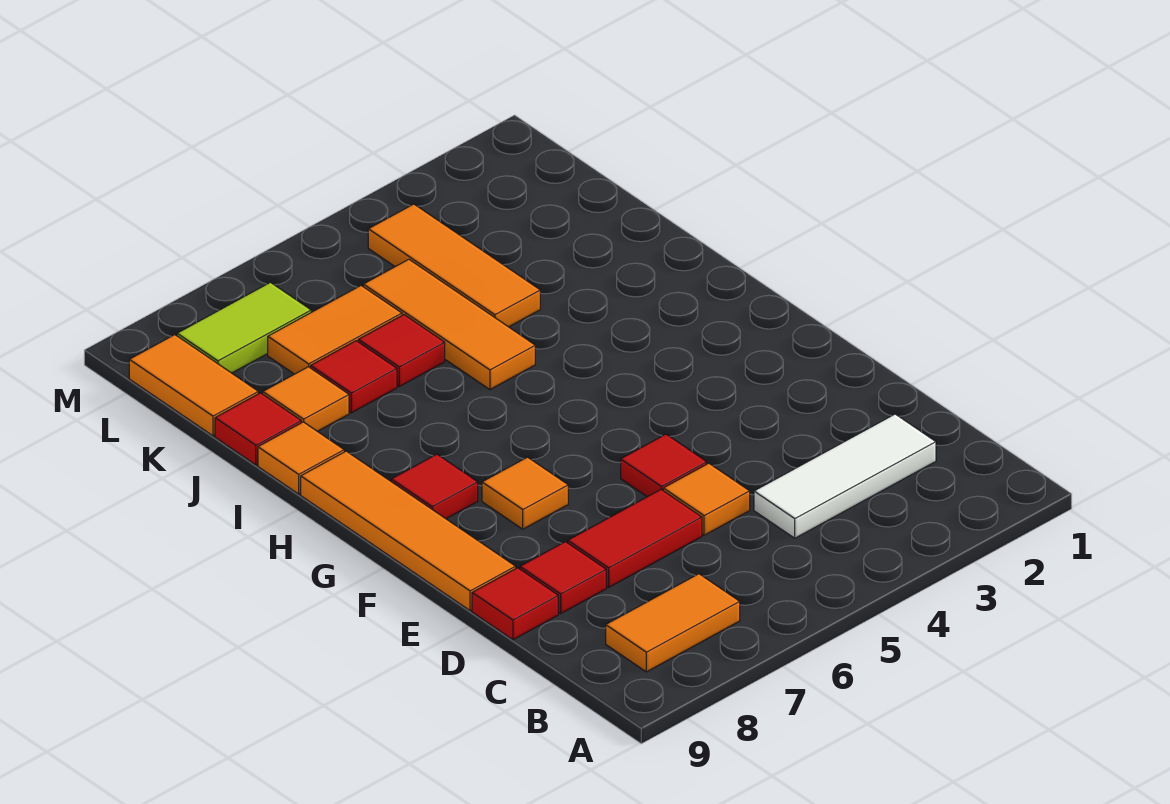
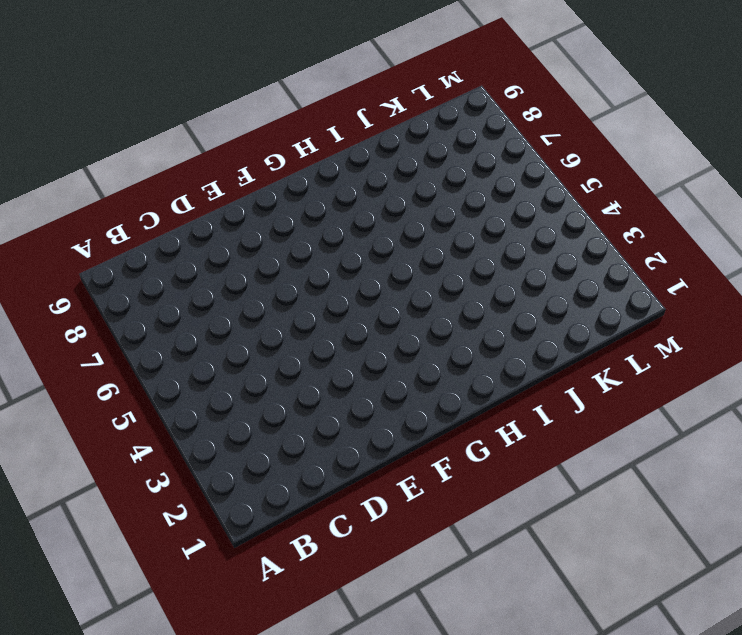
none -> orange 1x2 tile [606,574,740,672]
none -> white 1x3 tile [754,414,936,538]
none -> orange 1x1 tile [663,463,750,535]

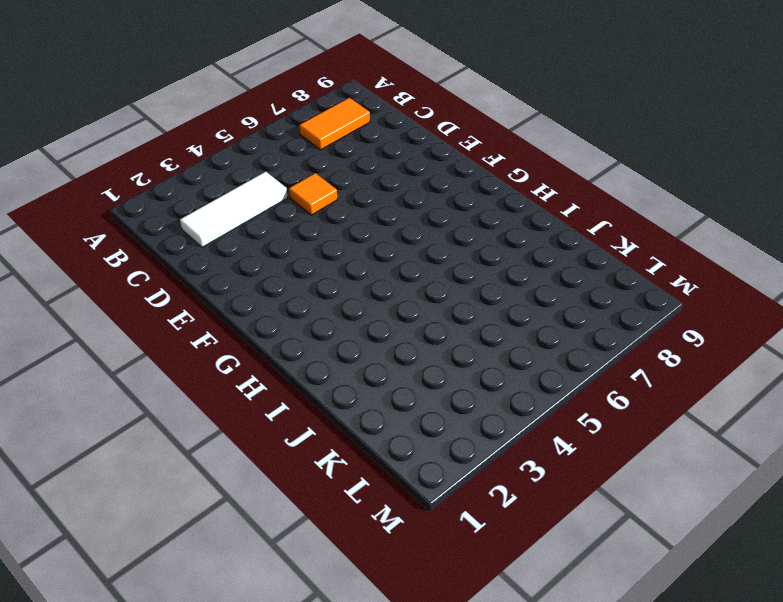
none -> red 1x2 tile [568,490,702,587]
none -> red 1x1 tile [520,542,606,613]
none -> red 1x1 tile [472,568,558,640]

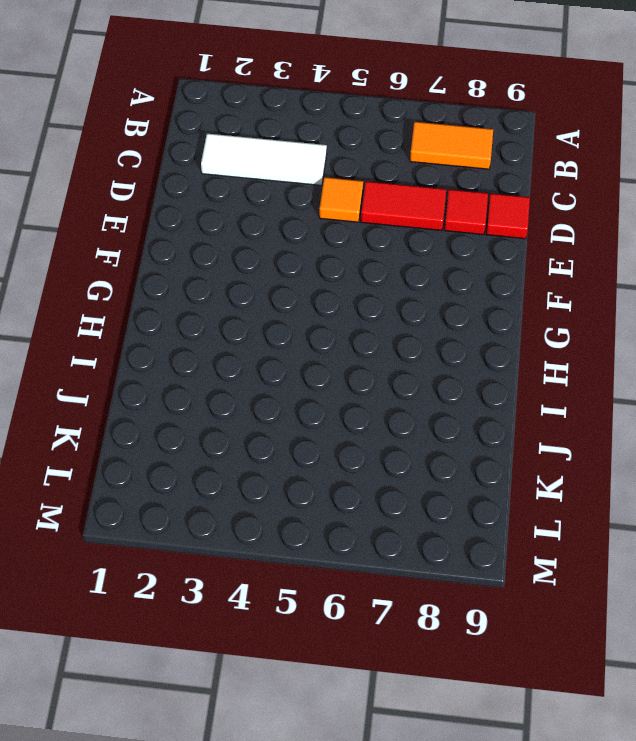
none -> red 1x1 tile [621,434,707,497]
none -> orange 1x4 tile [301,451,516,611]
none -> orange 1x1 tile [482,457,568,529]

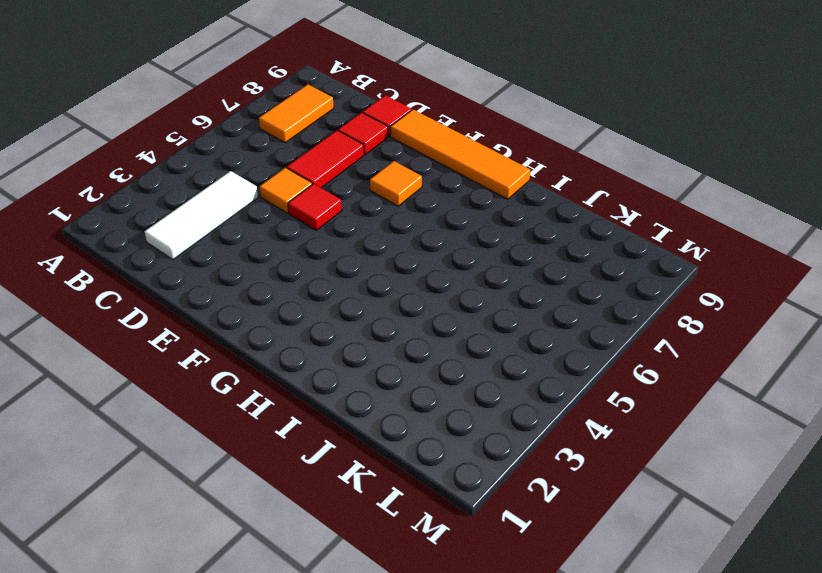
none -> red 1x1 tile [391,454,478,519]
none -> orange 1x3 tile [363,259,535,390]
none -> orange 1x1 tile [258,422,344,494]

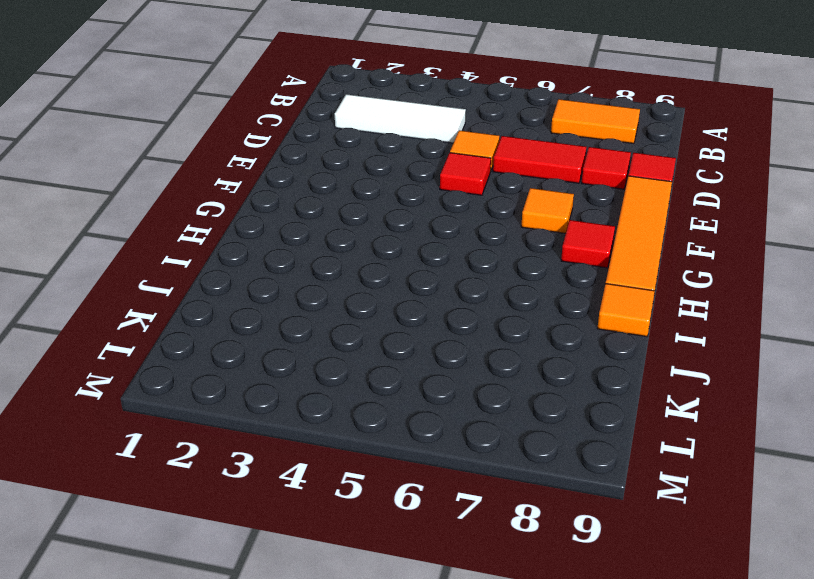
none -> orange 1x3 tile [363,259,535,390]
none -> orange 1x3 tile [368,204,540,327]
none -> red 1x1 tile [358,315,445,386]

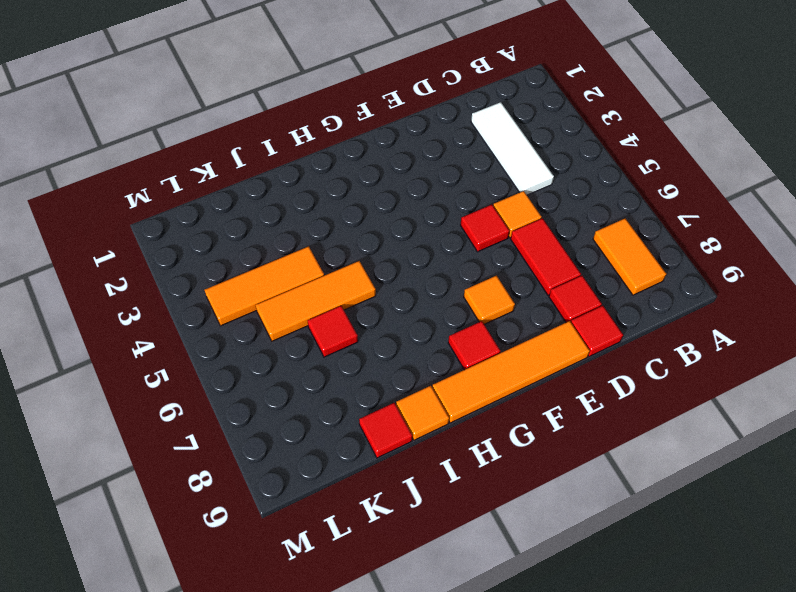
none -> red 1x1 tile [311,341,397,413]
none -> orange 1x1 tile [263,367,349,431]
none -> orange 1x2 tile [268,286,402,374]

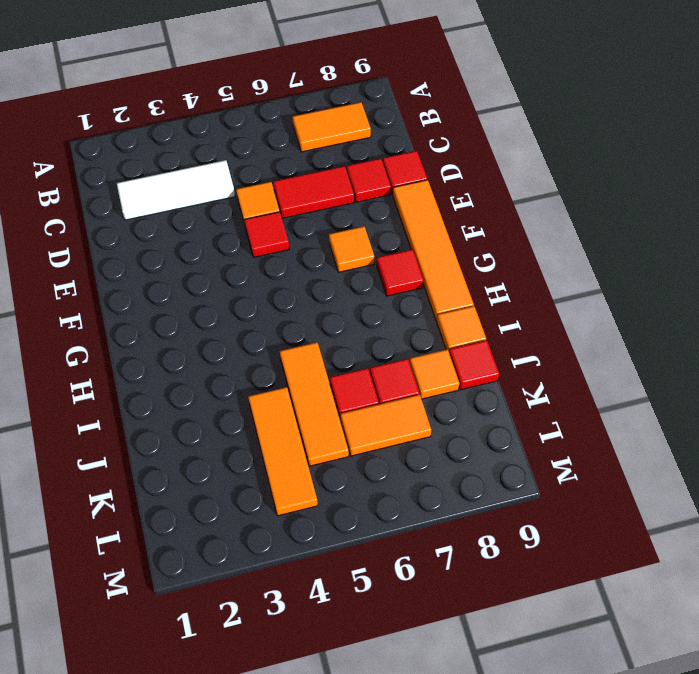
none -> orange 1x2 tile [129,335,258,436]
none -> lime 1x2 tile [177,282,311,373]

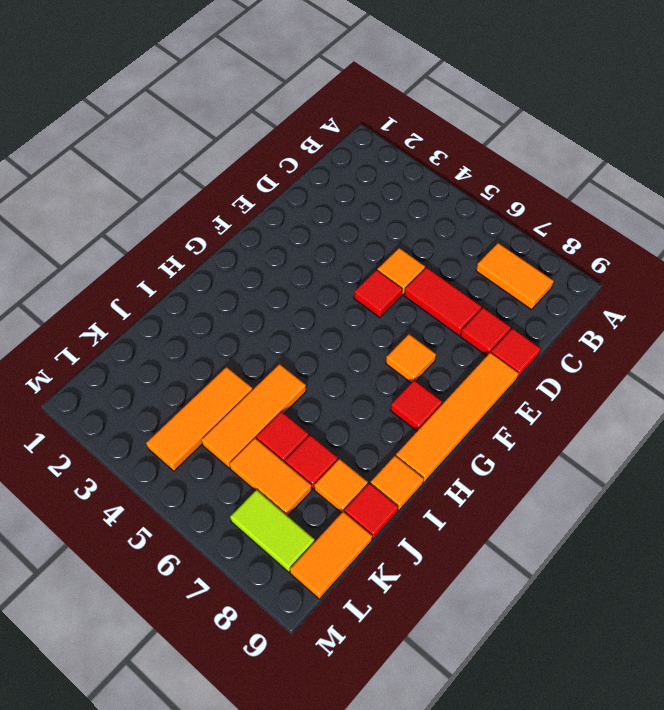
none -> white 1x3 tile [754,414,936,538]

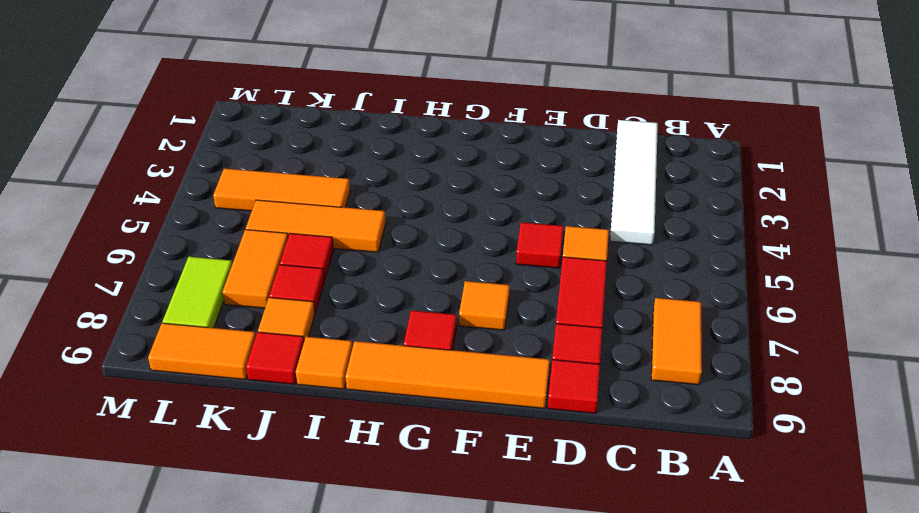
white 1x4 tile [610,120,658,245] -> white 1x3 tile [754,414,936,538]

